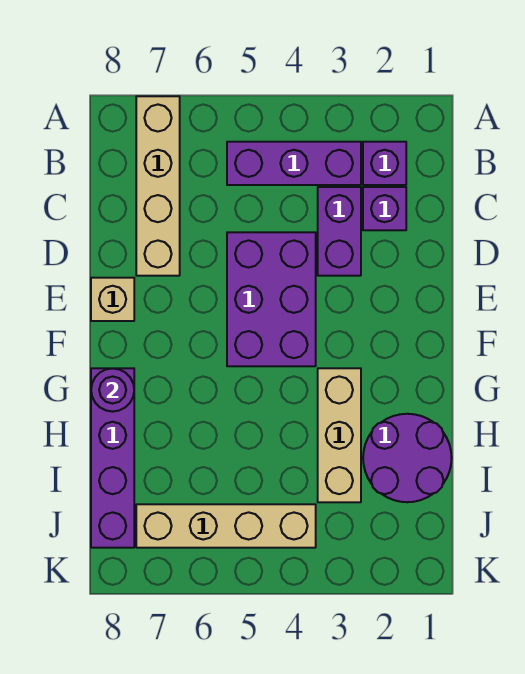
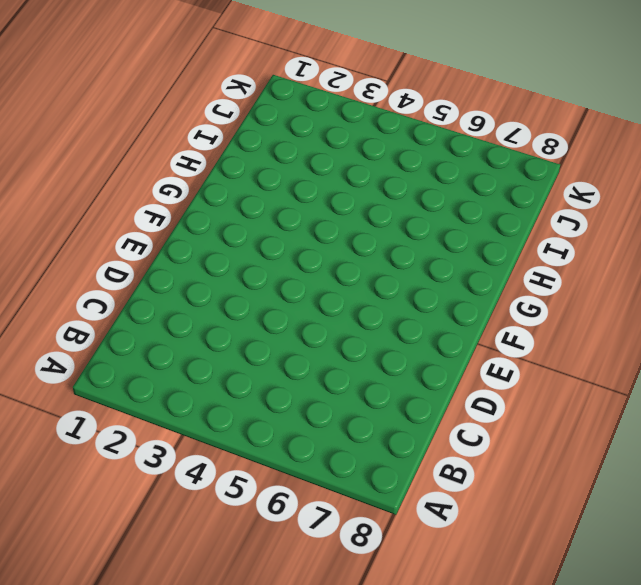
none -> tan 1x4 brick [136,96,180,276]
none -> purple 1x1 brick [363,142,406,185]
none -> purple 1x3 brick [227,142,361,185]

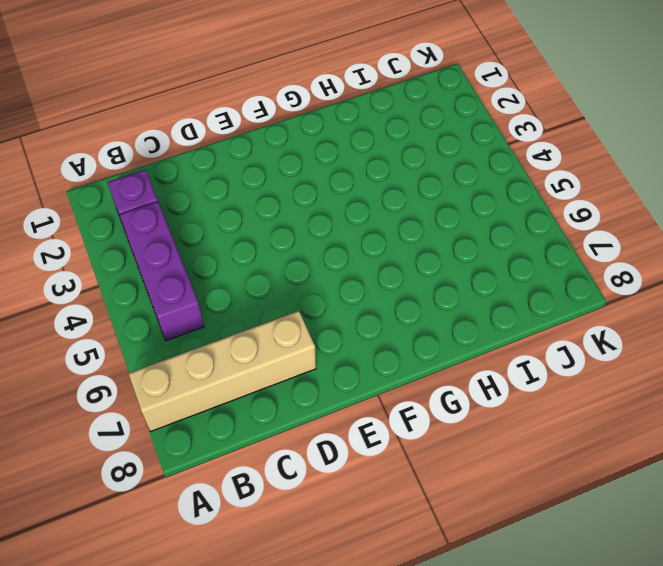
none -> purple 1x1 brick [363,187,406,230]
none -> purple 1x2 brick [318,187,361,276]
none -> purple 2x3 brick [227,232,316,366]

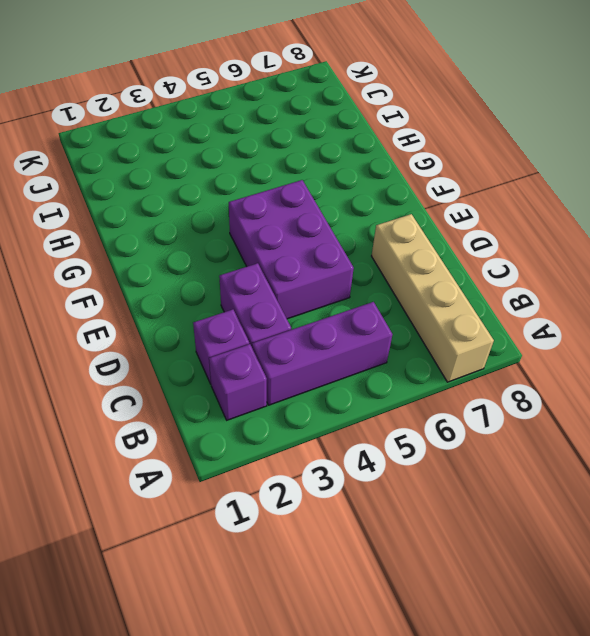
none -> tan 1x1 brick [91,278,134,321]
none -> tan 1x3 brick [318,368,361,502]
none -> purple 1x4 brick [91,368,134,548]

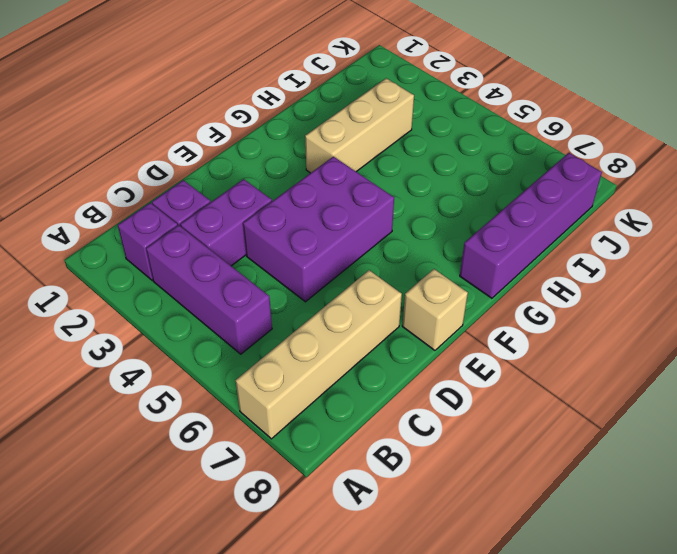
none -> purple 2x2 round brick [363,414,452,502]
none -> tan 1x4 brick [136,504,316,548]
none -> purple 1x1 round brick [91,368,134,412]

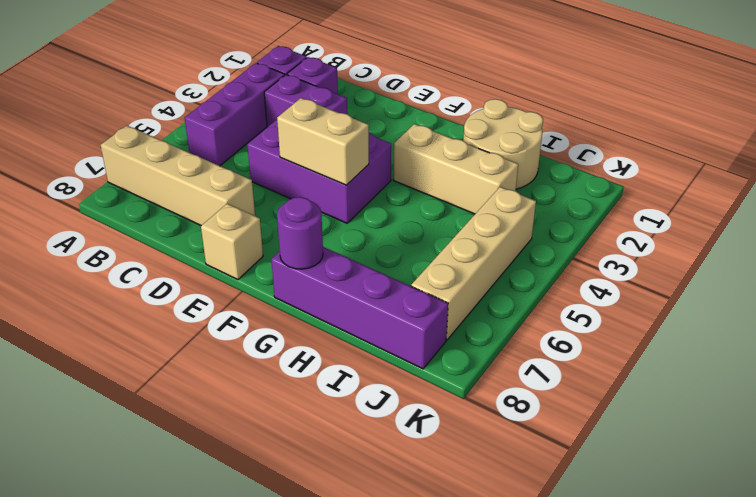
tan 1x2 brick [277,98,369,185] -> none
tan 2x2 round brick [463,99,543,189] -> purple 2x2 round brick [363,414,452,502]

